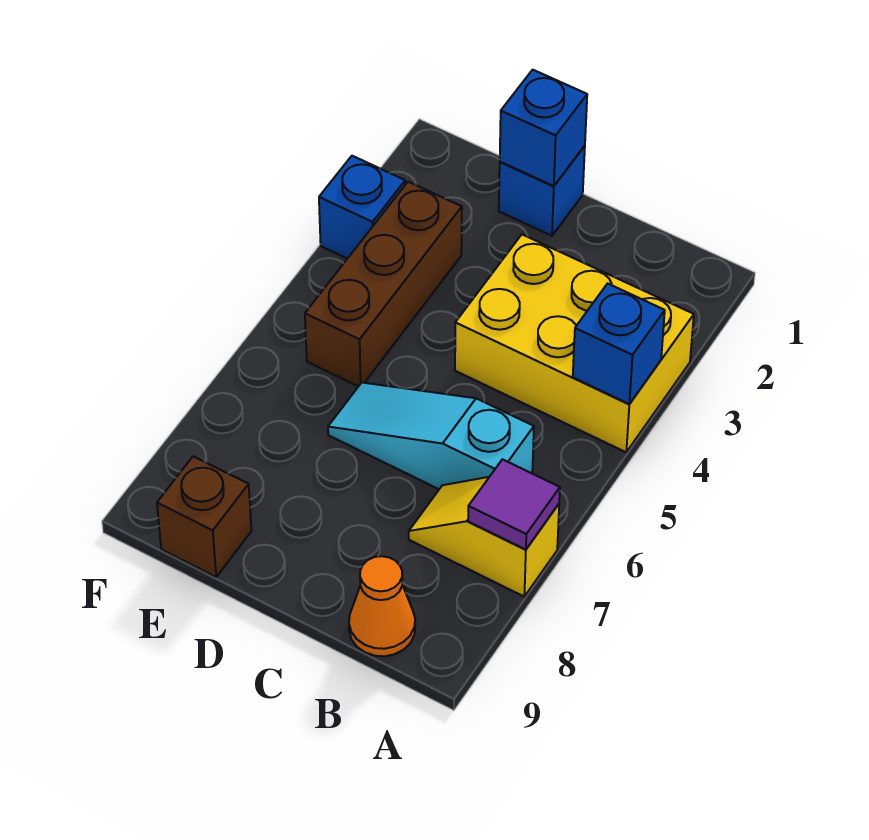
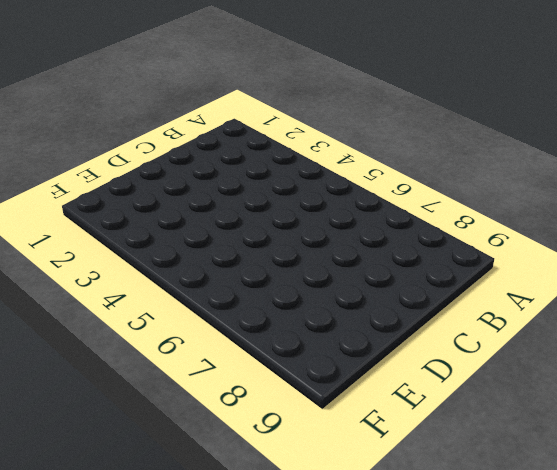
none -> yellow 2x3 brick [455,235,694,452]
none -> yellow 1x2 slope [409,477,559,596]

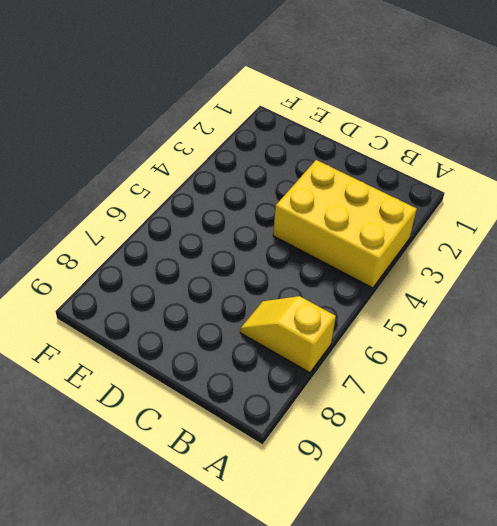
none -> cyan 1x3 slope [328,383,534,489]
none -> orange 1x1 cone [349,556,415,656]

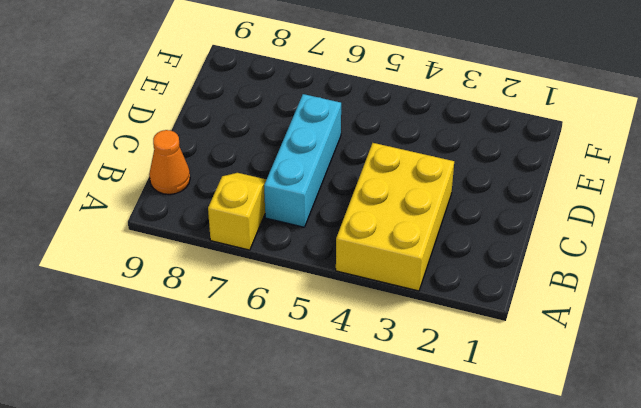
cyan 1x3 brick [264,94,341,227] -> cyan 1x3 slope [328,383,534,489]
none -> blue 1x1 brick [499,146,585,236]
none -> brown 1x3 brick [305,182,462,386]

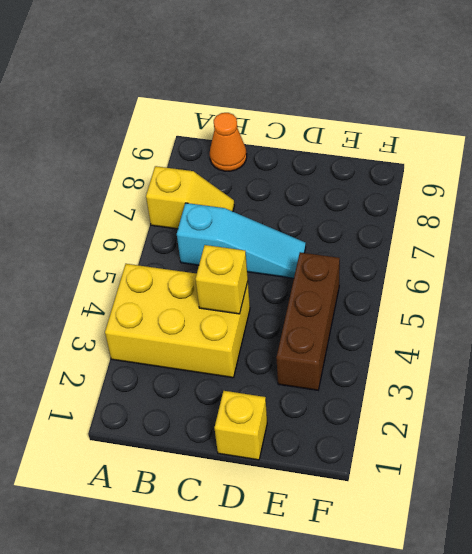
yellow 1x1 brick [195,245,248,314] -> none
yellow 1x1 brick [215,391,267,460] -> blue 1x1 brick [499,146,585,236]
none -> brown 1x1 brick [157,456,252,577]
none -> blue 1x1 brick [319,156,405,259]

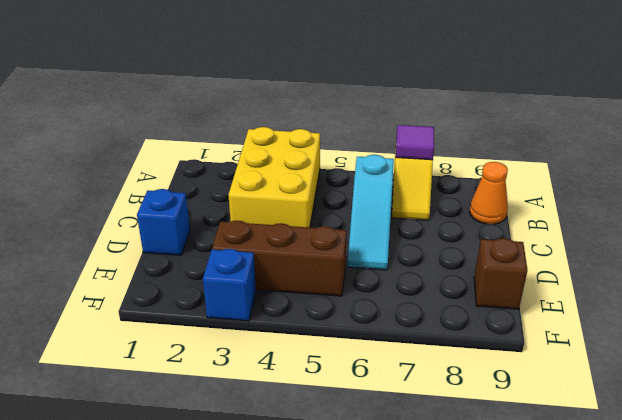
none -> blue 1x1 brick [573,284,665,404]
none -> blue 1x1 brick [500,70,587,186]

